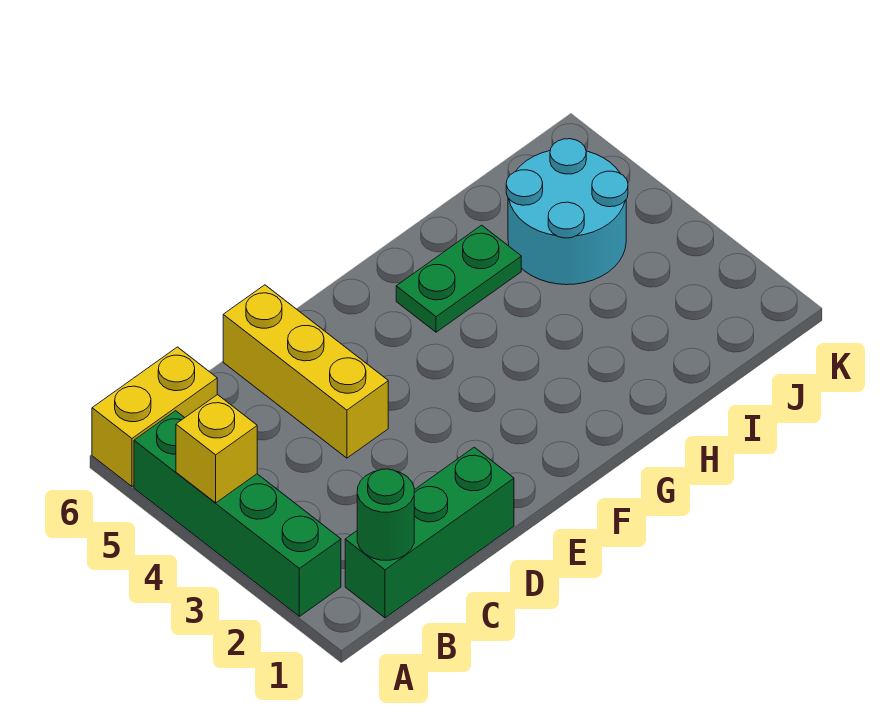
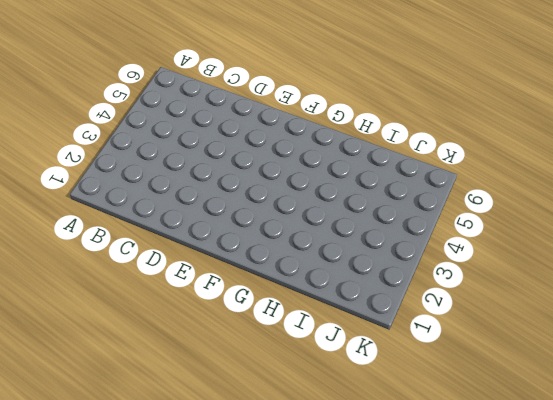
none -> green 1x4 brick [134,411,341,616]
none -> yellow 1x2 brick [92,347,217,486]

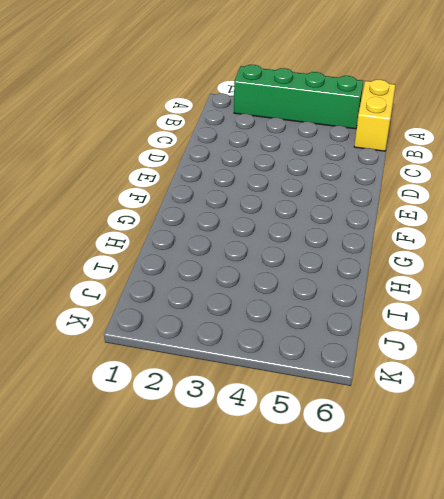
none -> green 1x3 brick [345,447,514,618]
none -> yellow 1x3 brick [223,285,388,458]

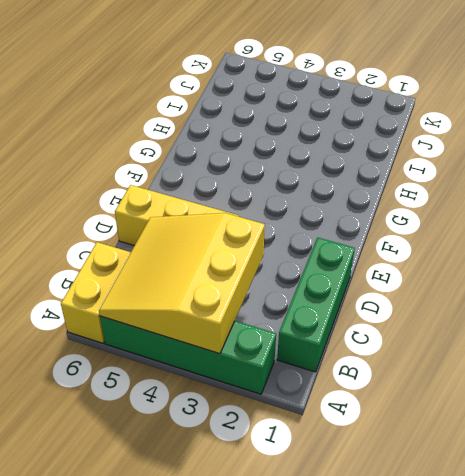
yellow 3x3 slope [99,213,265,354] -> yellow 1x1 brick [176,394,257,503]
none -> green 1x2 plate [396,225,521,332]
none -> cyan 2x2 round brick [506,139,628,285]

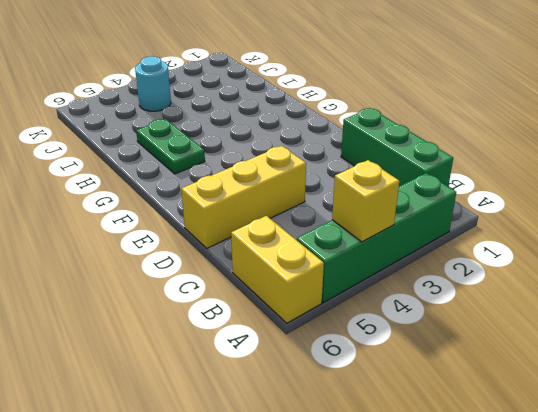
cyan 1x1 round brick [135,56,171,111] -> cyan 2x2 round brick [506,139,628,285]
none -> green 1x1 round brick [357,469,414,560]

